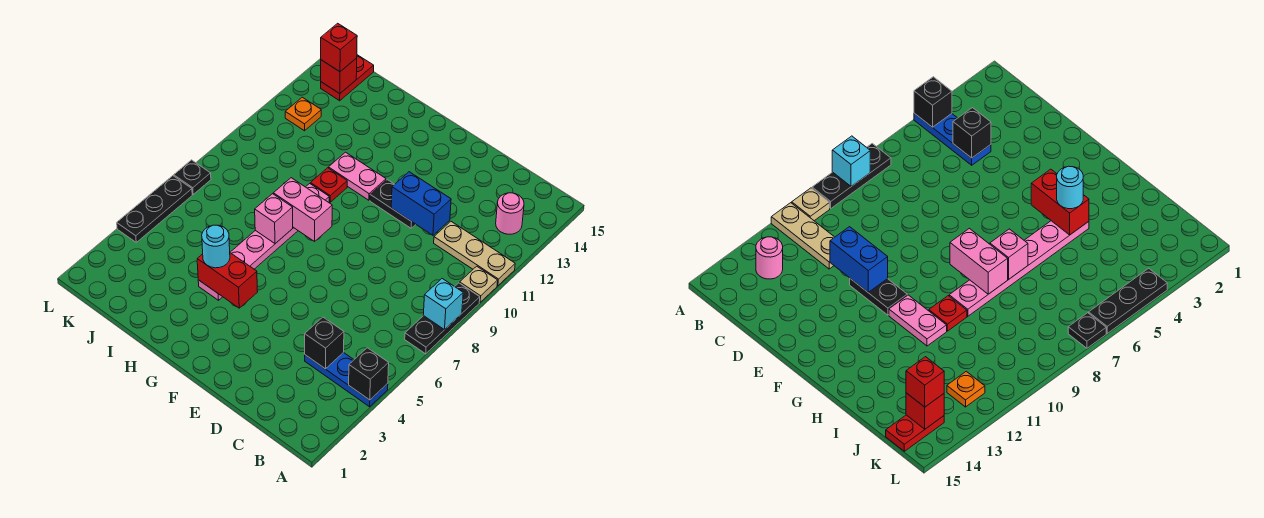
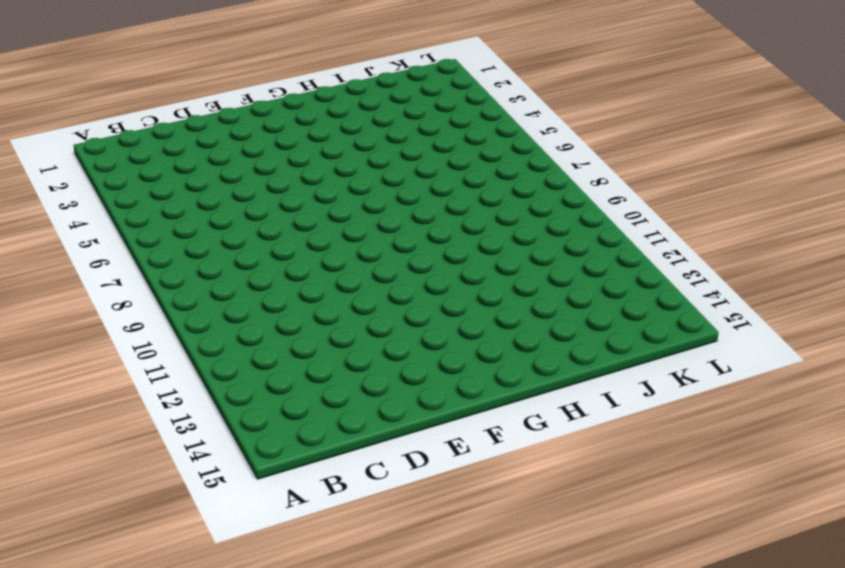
none -> blue 1x3 plate [305,352,388,407]
none -> black 1x3 plate [405,283,480,354]
none -> tan 1x1 plate [460,266,498,302]

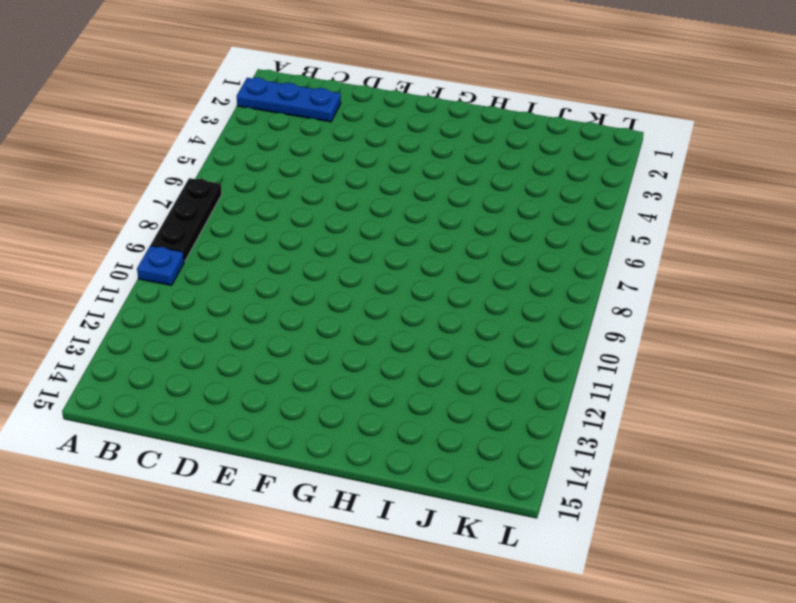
blue 1x3 plate [237,78,341,122] -> blue 1x3 plate moved to [305,352,388,407]
blue 1x1 plate [137,246,184,285] -> tan 1x1 plate [460,266,498,302]
none -> tan 1x3 plate [434,222,515,286]
none -> pink 1x1 round brick [496,193,524,234]
none -> black 1x2 plate [370,180,416,228]

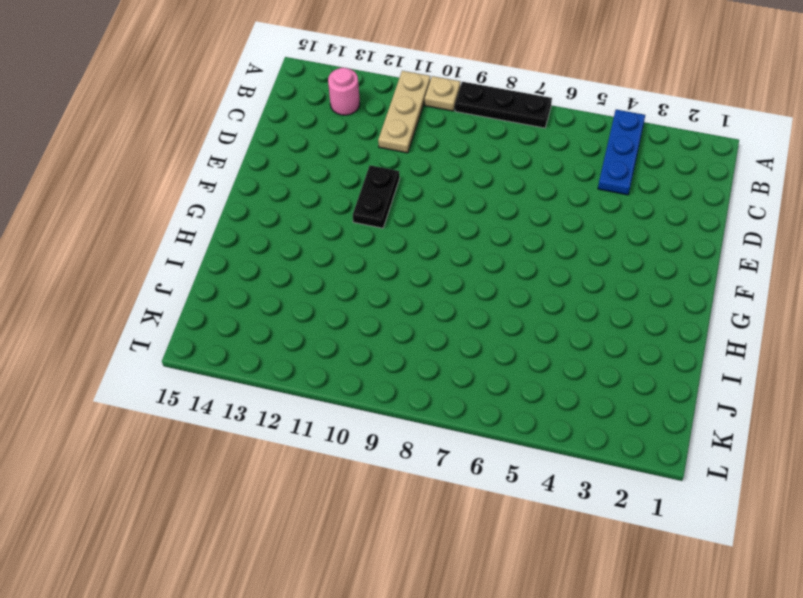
none -> pink 1x2 plate [329,152,386,200]
none -> pink 1x6 plate [198,183,329,300]
none -> red 1x1 plate [310,168,347,202]

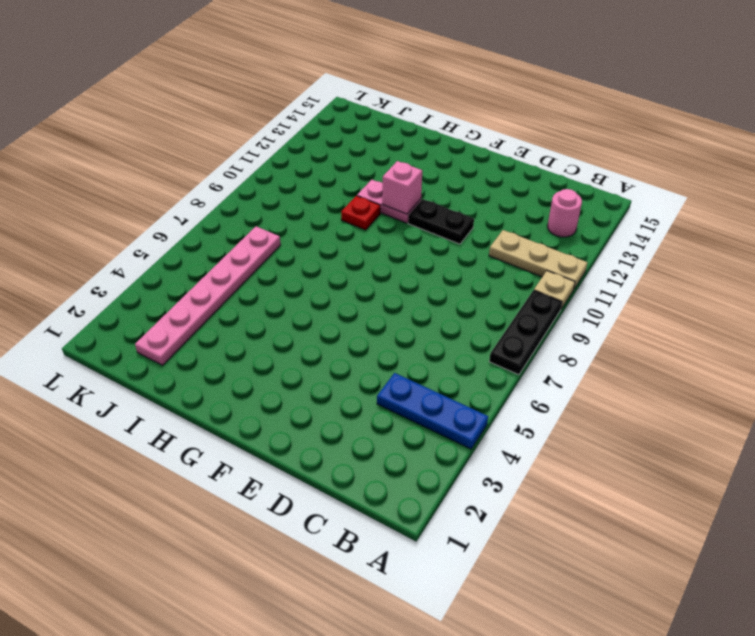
pink 1x1 brick [382,161,422,214] -> pink 1x1 brick moved to [255,194,293,244]
pink 1x6 plate [135,226,281,365] -> pink 1x6 plate moved to [198,183,329,300]
none -> orange 1x1 plate [285,97,321,131]
none -> red 1x2 plate [321,55,374,101]
none -> black 1x3 plate [117,176,192,242]

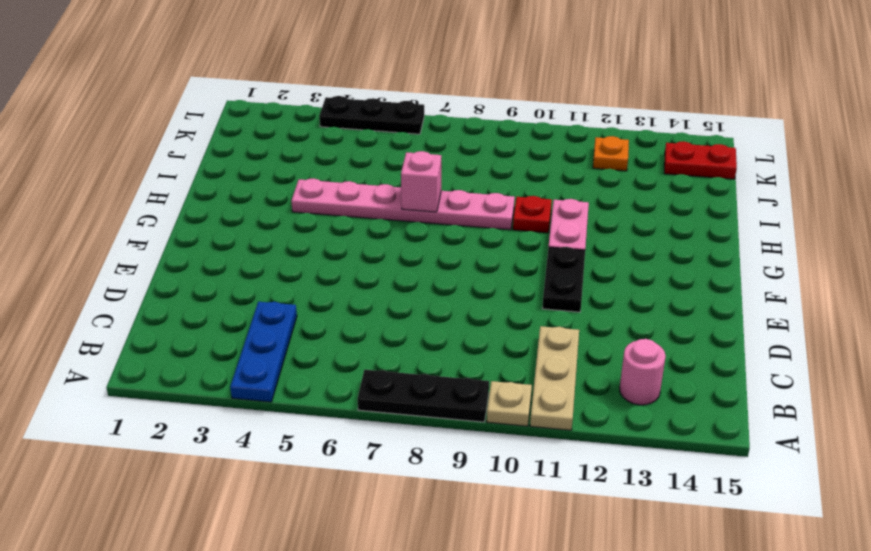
none -> black 1x1 plate [174,160,211,194]
none -> black 1x1 brick [349,348,389,400]
none -> cyan 1x1 brick [423,279,463,330]

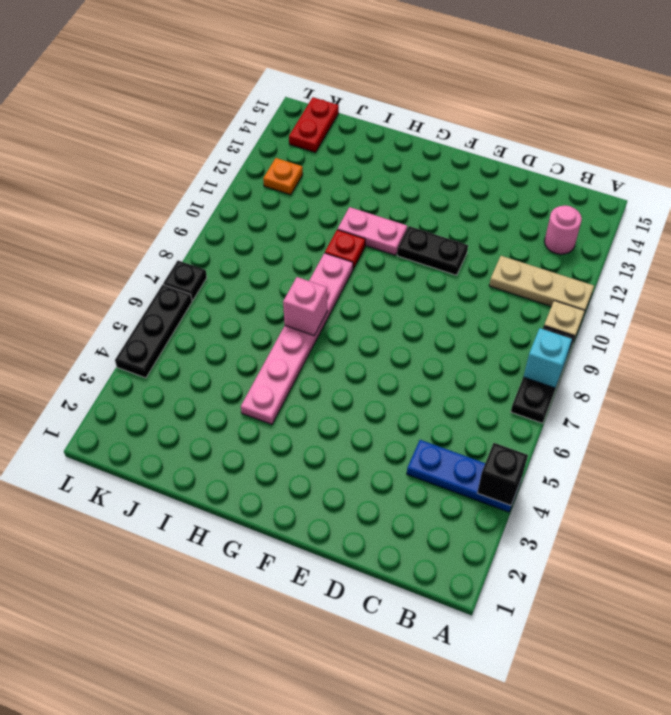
none -> black 1x1 brick [305,317,344,369]
none -> blue 1x2 brick [391,172,451,235]
none -> red 1x2 brick [197,253,258,308]

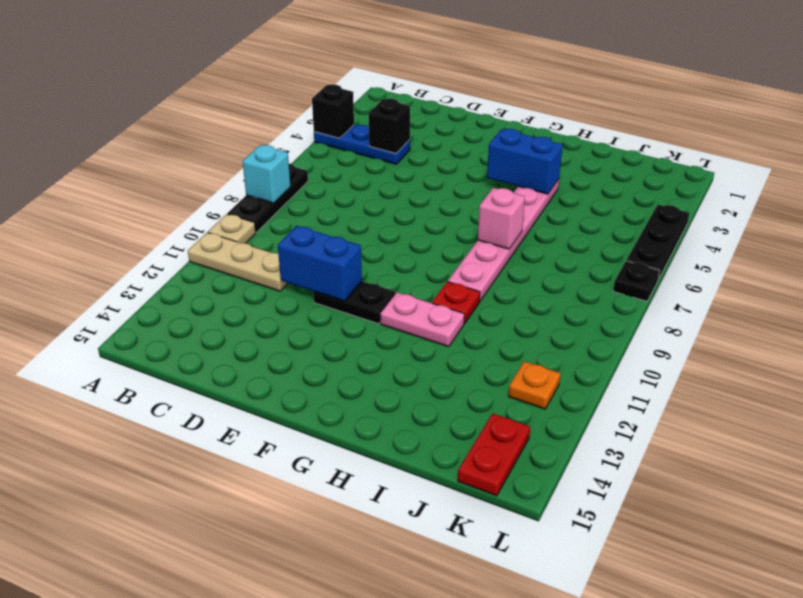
blue 1x2 brick [487,129,563,194] -> red 1x2 brick [197,253,258,308]
none -> pink 1x1 round brick [496,193,524,234]
none -> pink 1x2 brick [273,178,332,241]
none -> red 1x1 brick [321,58,357,94]

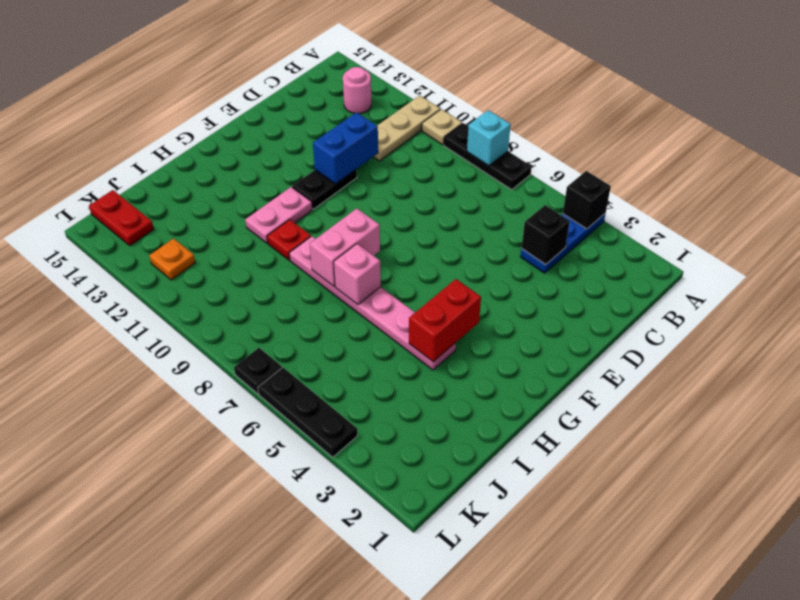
none -> red 1x1 brick [321,58,357,94]
none -> cyan 1x1 round brick [202,225,230,268]
none -> red 1x1 brick [321,23,357,72]

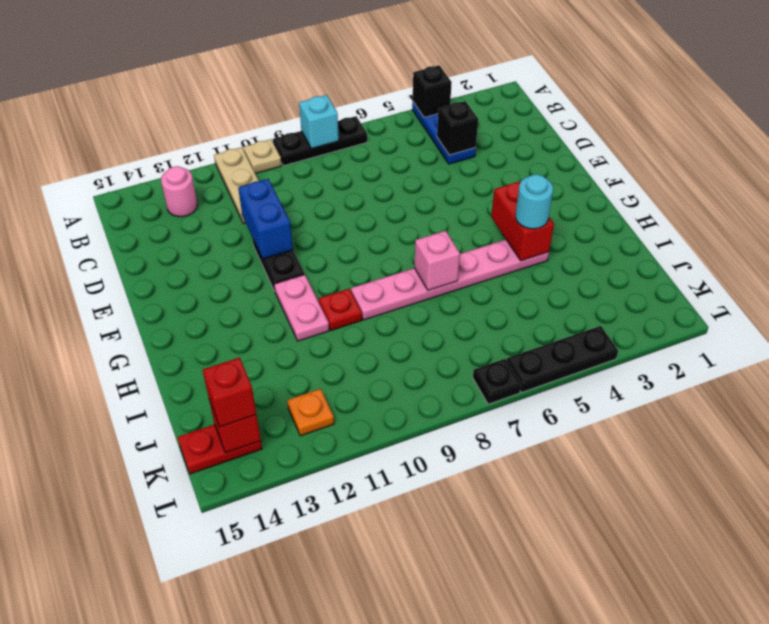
none -> pink 1x2 brick [273,178,332,241]

